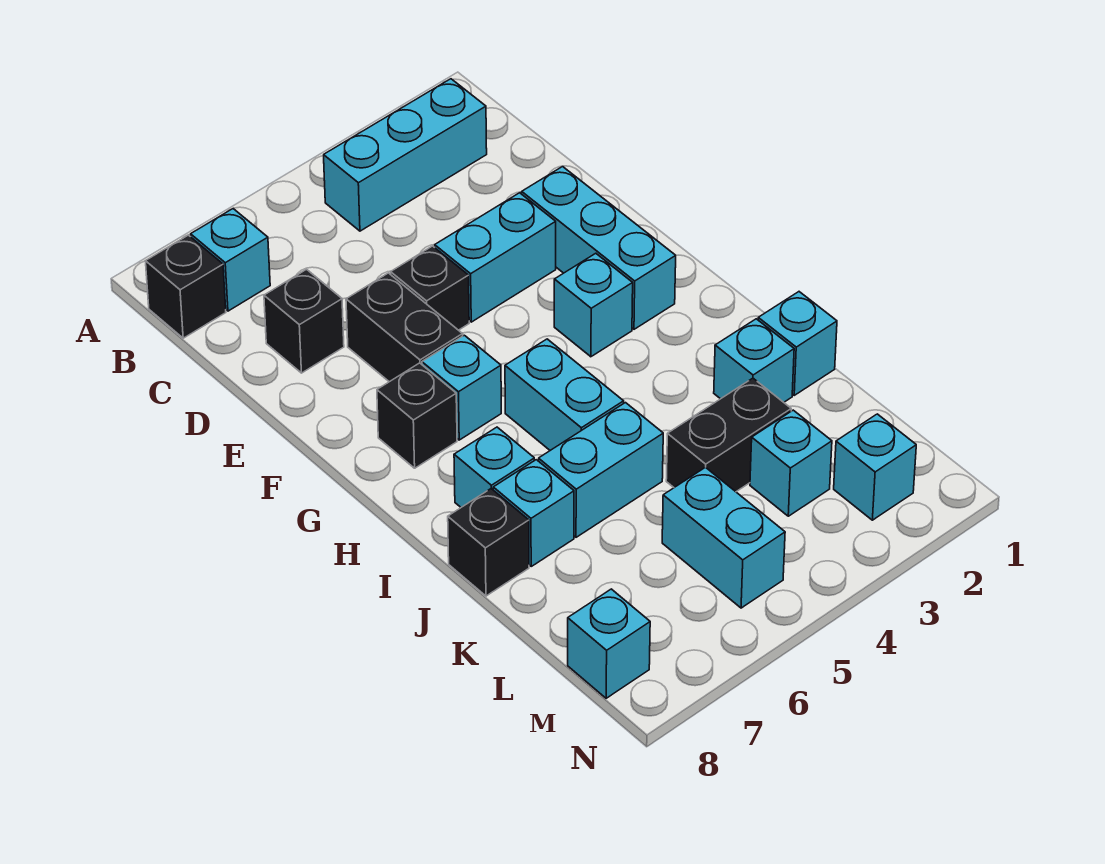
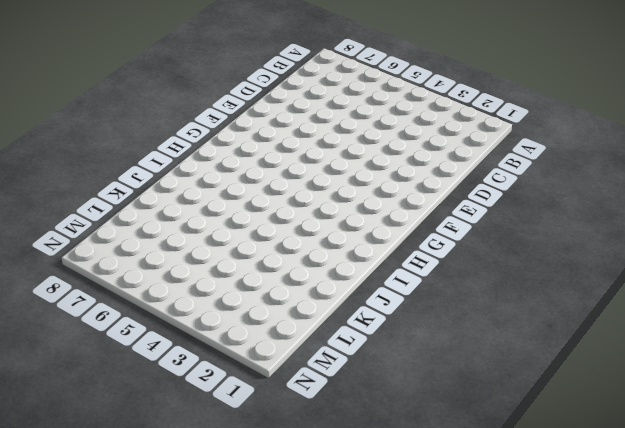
none -> cyan 1x3 brick [324,79,487,231]
none -> cyan 1x1 brick [191,209,270,311]
none -> black 1x1 brick [146,235,226,338]

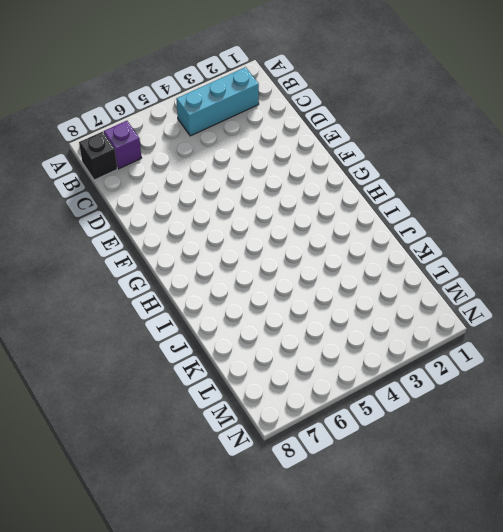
purple 1x1 brick [104,121,141,169] -> cyan 1x1 brick [191,209,270,311]
none -> black 1x1 brick [264,269,344,373]
none -> cyan 1x3 brick [522,166,676,329]
none -> cyan 1x2 brick [435,193,556,322]

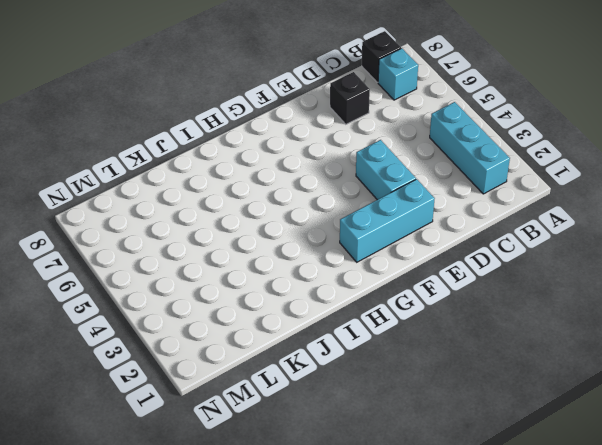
none -> black 1x1 brick [391,246,469,330]
none -> black 1x2 brick [346,273,463,382]
none -> cyan 1x1 brick [554,253,633,357]

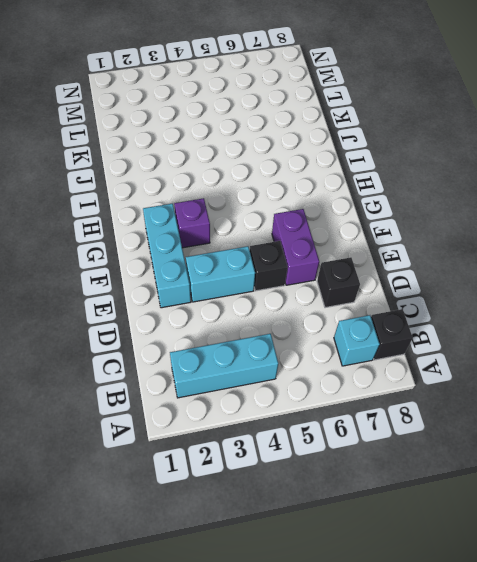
purple 1x2 brick [272,209,319,285] -> black 1x2 brick [346,273,463,382]
purple 1x1 brick [174,198,210,248] -> cyan 1x1 brick [554,253,633,357]
none -> cyan 1x1 brick [422,335,501,440]
none -> black 1x1 brick [377,363,457,468]
none -> cyan 1x2 brick [505,339,624,450]

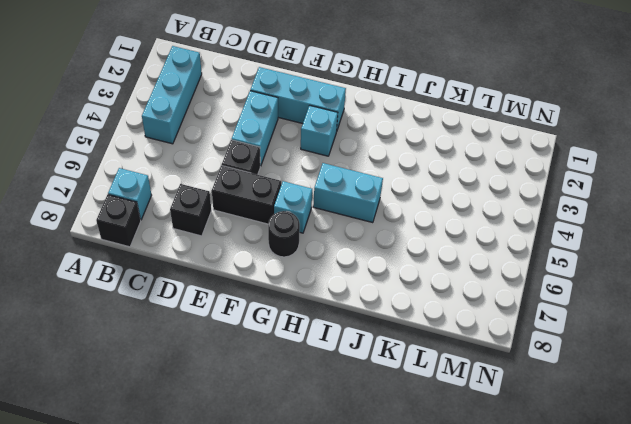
black 1x1 round brick [268,211,300,257] -> black 1x1 brick [377,363,457,468]
none -> cyan 1x1 brick [454,427,534,507]
none -> cyan 1x1 brick [758,292,837,395]
none -> cyan 1x1 brick [714,319,794,402]

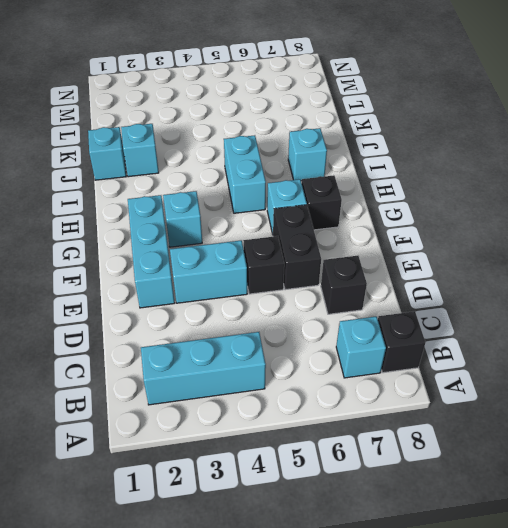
none -> cyan 1x2 brick [539,403,663,537]
none -> cyan 1x1 brick [493,460,574,566]
none -> black 1x1 brick [448,489,529,596]

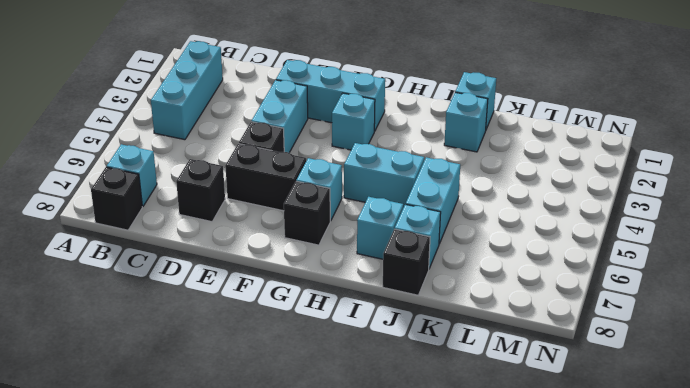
none -> black 1x2 brick [666,378,791,492]
none -> cyan 1x1 brick [750,410,832,516]
none -> cyan 1x2 brick [662,467,785,608]

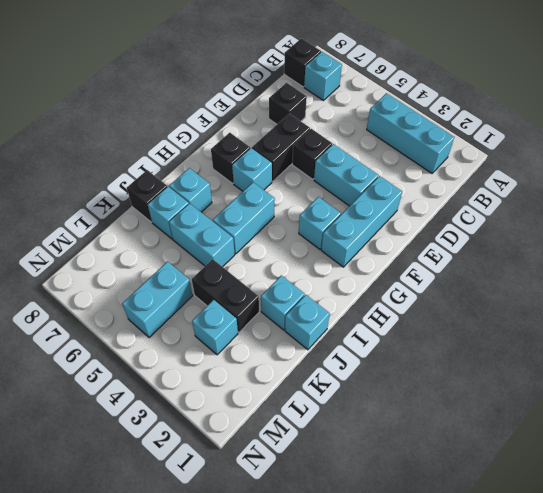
none -> cyan 1x1 brick [834,414,916,520]
none -> cyan 1x1 brick [568,589,650,698]

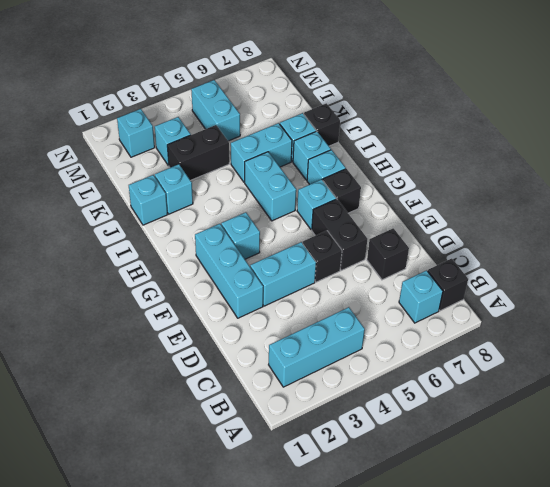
cyan 1x1 brick [307,150,346,185] -> cyan 1x1 brick moved to [568,589,650,698]

